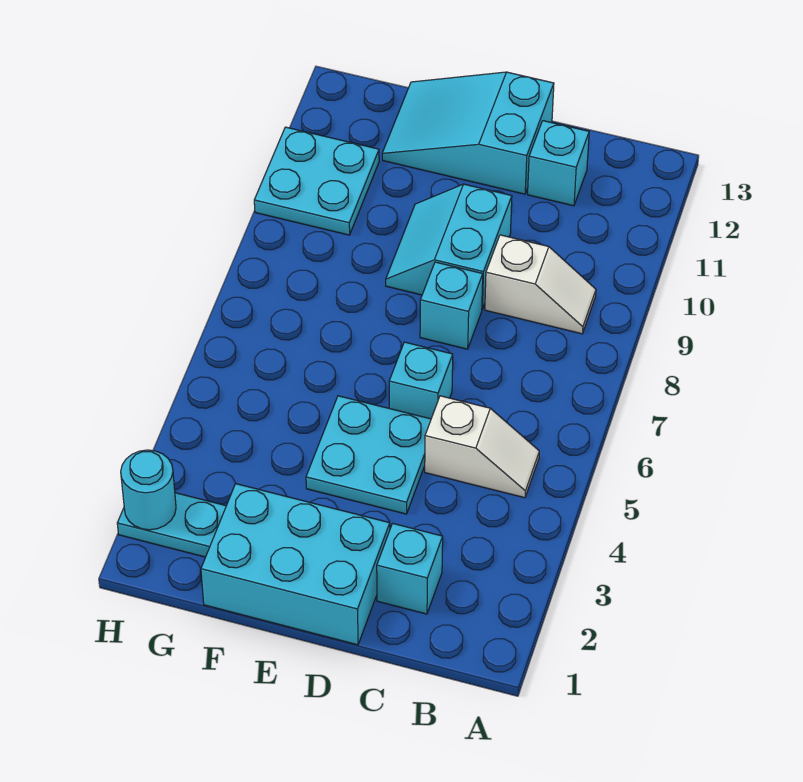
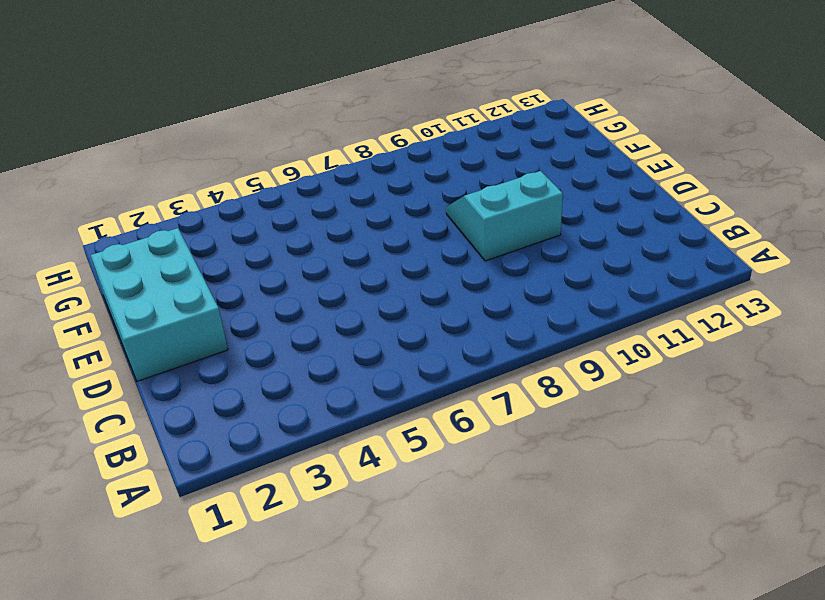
none -> white 1x2 slope [425,396,539,498]
none -> white 1x2 slope [485,235,596,334]
none -> cyan 1x1 brick [377,523,443,614]

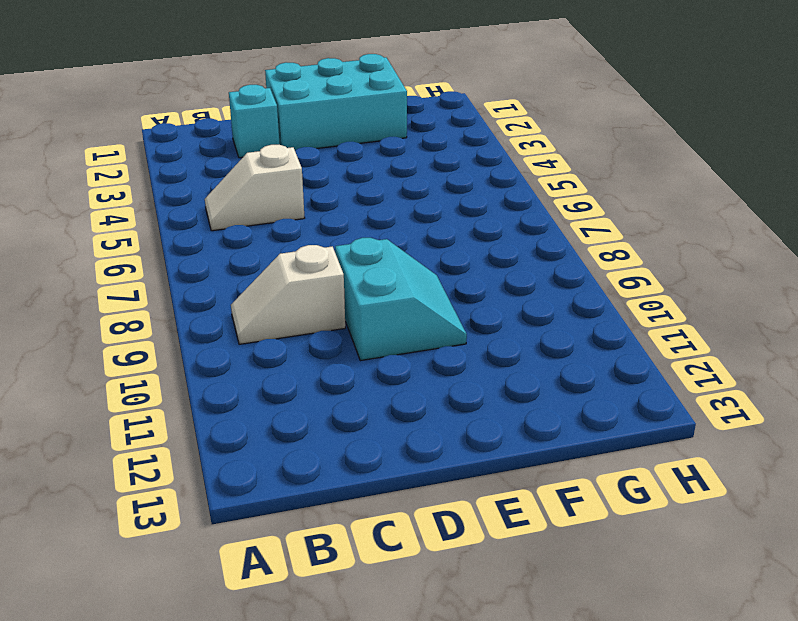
none -> cyan 1x1 brick [528,121,589,206]
none -> cyan 2x2 plate [306,396,431,514]
none -> cyan 1x1 brick [389,342,453,419]

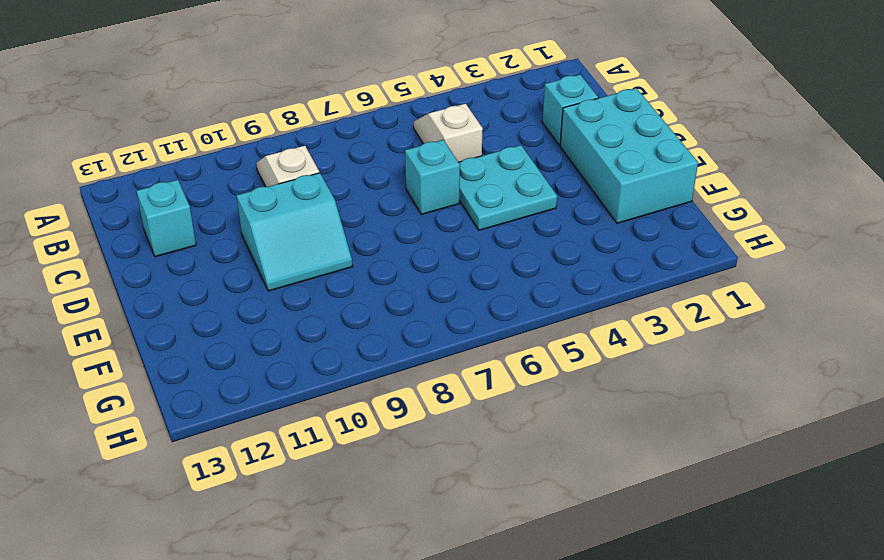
none -> cyan 1x1 brick [420,262,483,349]
none -> cyan 2x3 slope [382,72,554,194]
none -> cyan 1x2 plate [117,493,226,557]

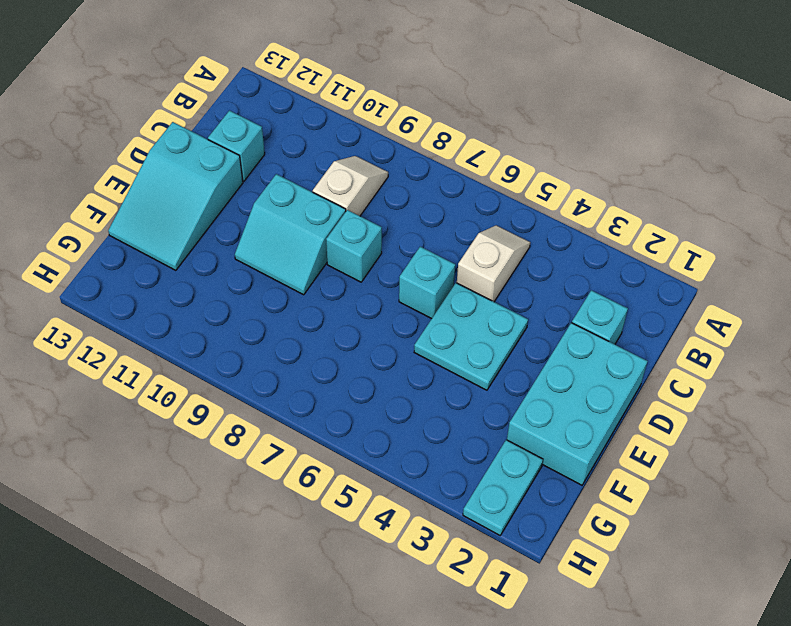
none -> cyan 2x2 plate [254,127,379,235]
none -> cyan 1x1 round brick [121,450,176,530]

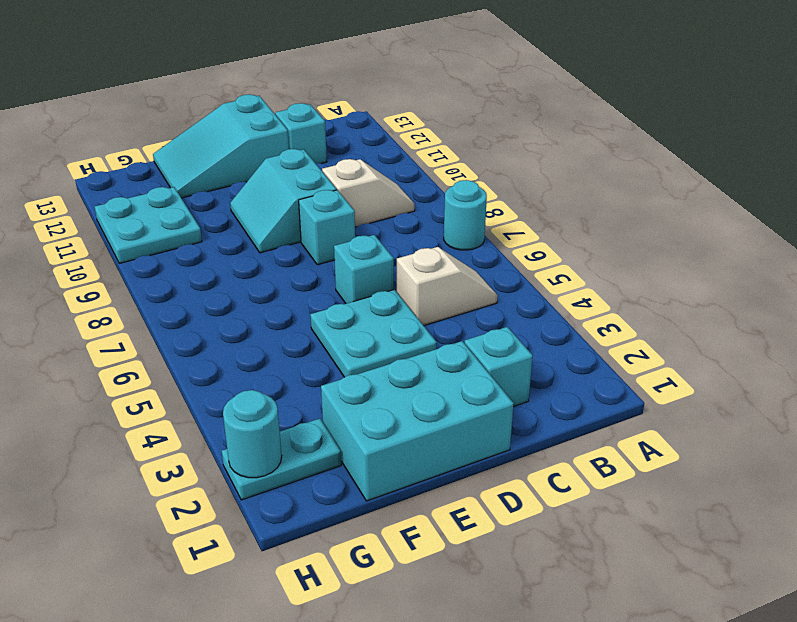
cyan 1x1 round brick [444,180,487,250] -> none

